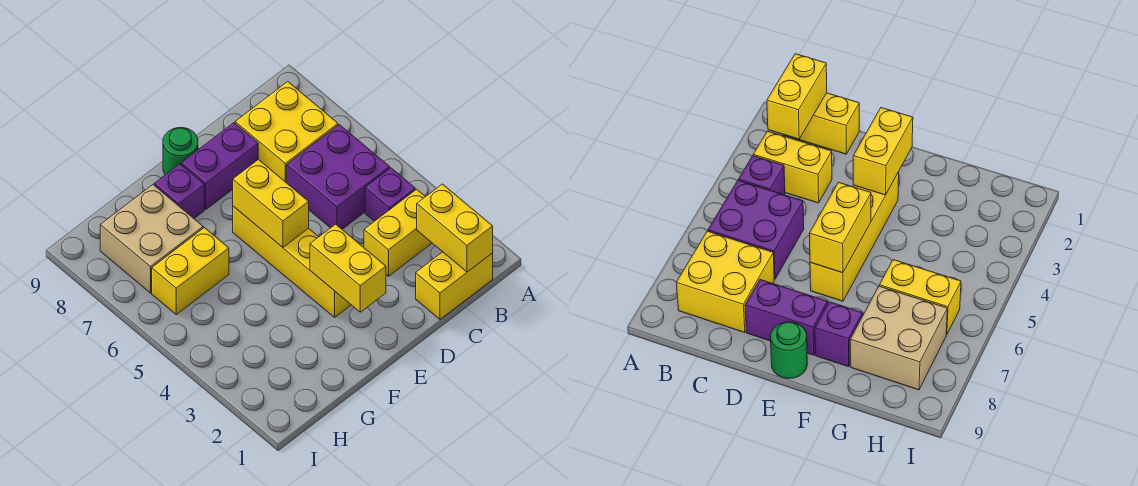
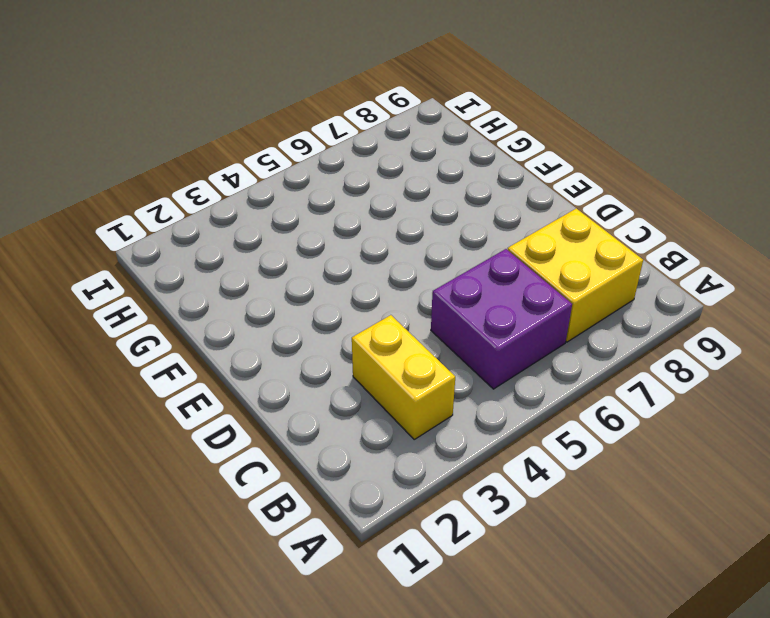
none -> yellow 1x2 brick [416,252,493,319]
none -> purple 1x1 brick [365,168,415,221]
none -> purple 1x2 brick [181,123,258,209]

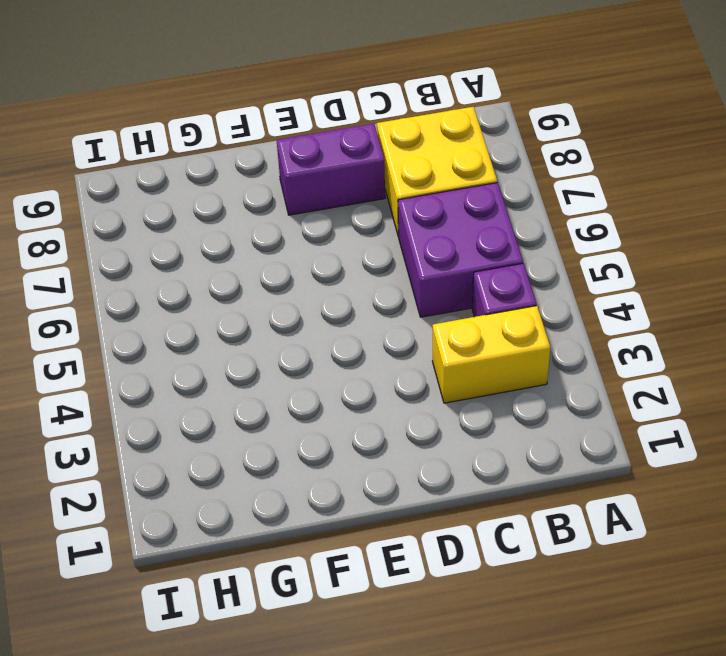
none -> yellow 1x2 brick [416,252,493,319]
none -> yellow 1x4 brick [233,206,351,317]
none -> green 1x1 round brick [163,128,198,175]

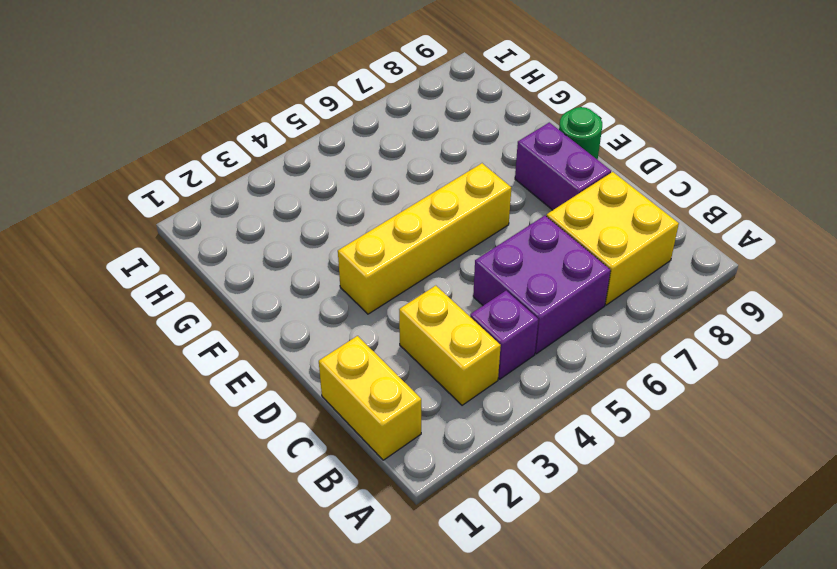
none -> purple 1x1 brick [154,164,204,218]
none -> yellow 1x2 brick [152,228,229,314]
none -> tan 2x2 brick [100,185,203,293]

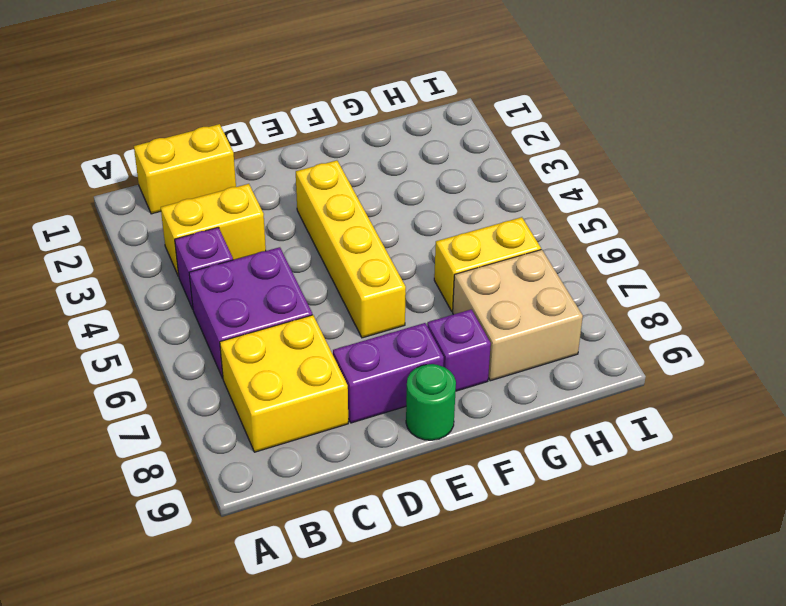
none -> yellow 1x2 brick [417,184,493,272]
none -> yellow 1x2 brick [310,224,386,312]
none -> yellow 1x2 brick [233,159,309,247]

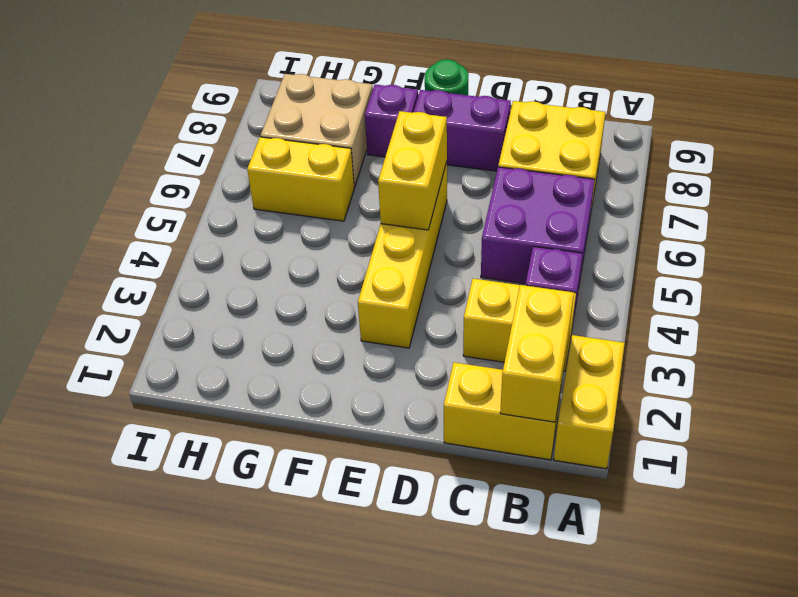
yellow 1x2 brick [554,335,625,469] -> yellow 1x2 brick moved to [310,224,386,312]

